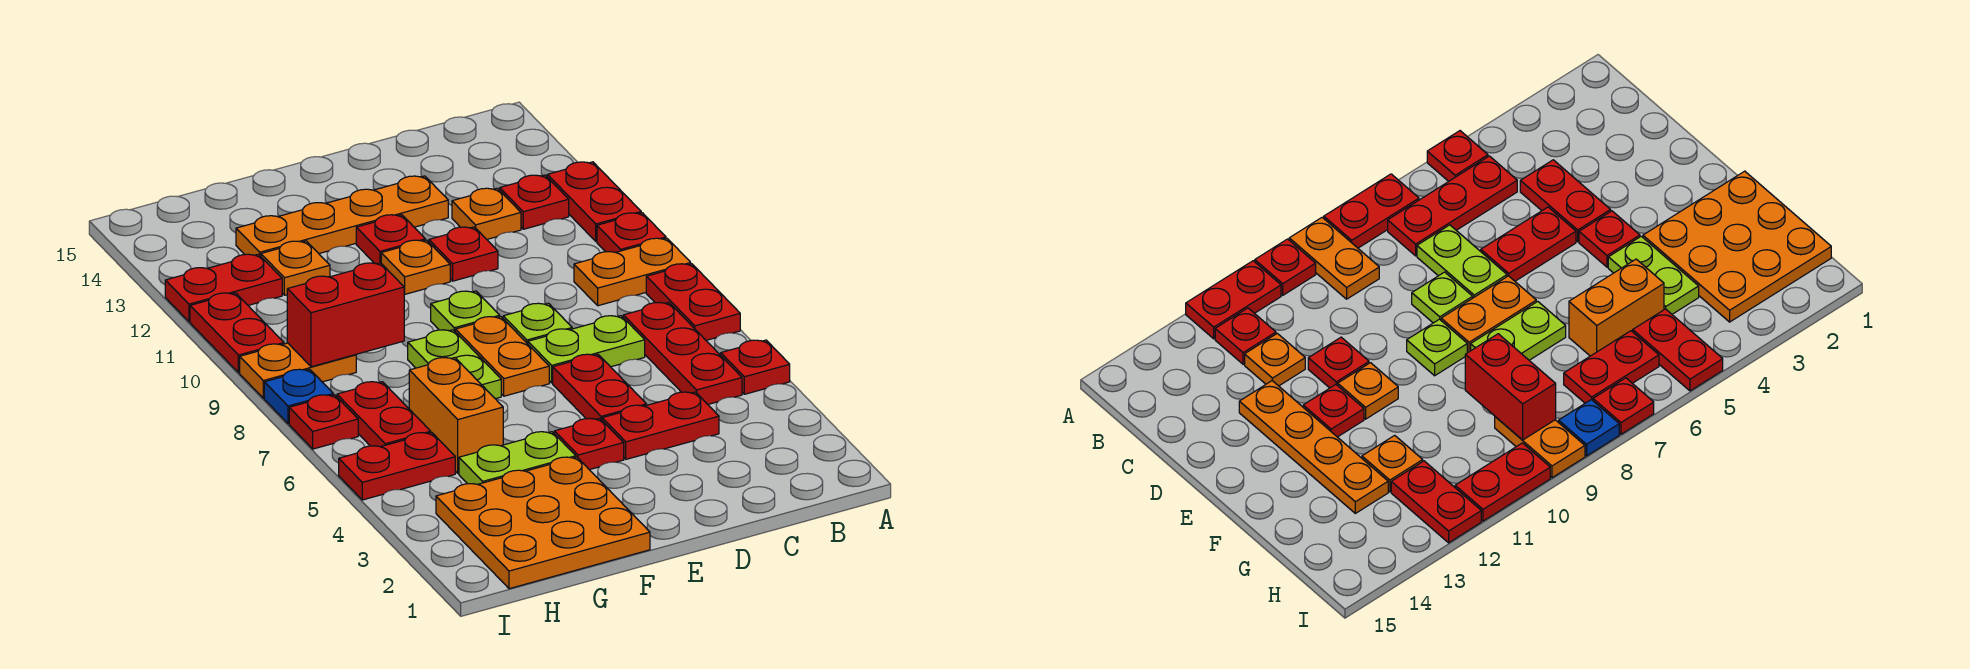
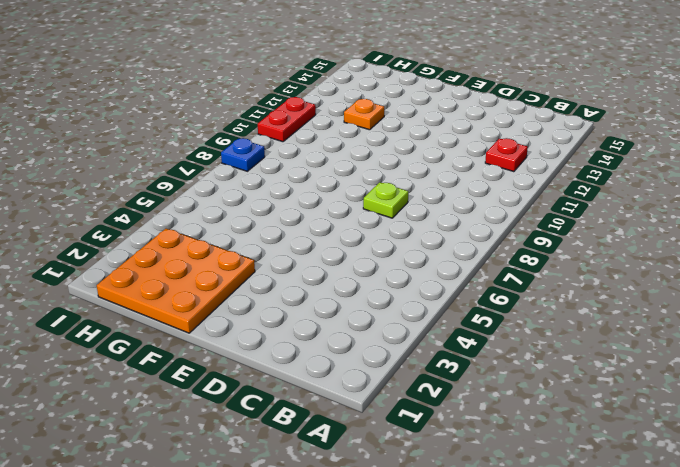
none -> red 1x1 plate [721,340,790,394]
none -> red 1x2 plate [646,264,740,340]
none -> orange 1x2 plate [574,238,691,306]
none -> red 1x1 plate [597,213,666,252]

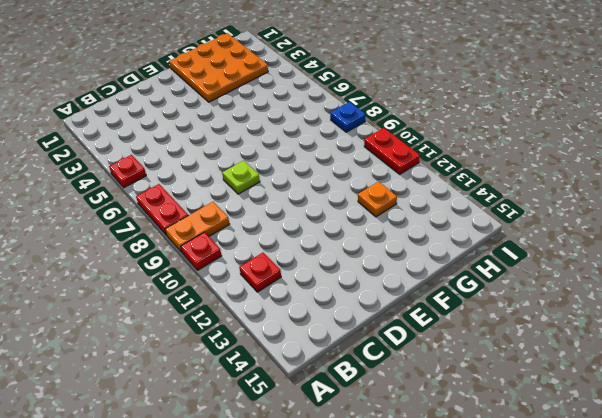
none -> red 1x2 plate [547,162,641,242]
none -> red 1x3 plate [623,302,742,404]
none -> red 1x2 plate [602,392,719,459]
none -> lime 1x2 plate [528,316,645,383]

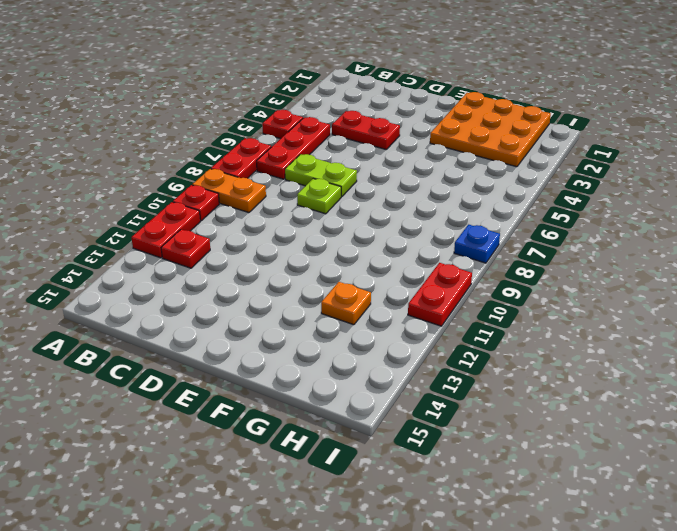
none -> orange 1x1 plate [452,188,521,239]
none -> red 1x2 plate [553,354,647,420]
none -> red 1x1 plate [429,227,498,281]
none -> orange 1x4 plate [236,176,448,256]

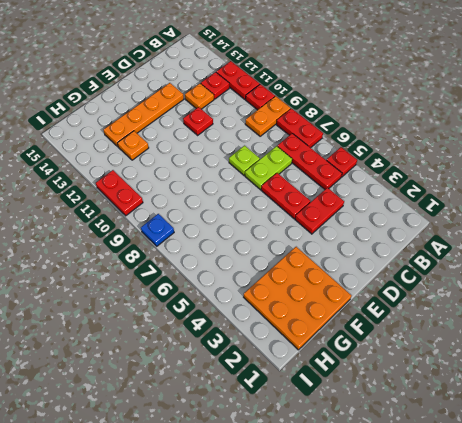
none -> red 1x1 plate [554,418,624,470]
none -> orange 1x2 plate [455,317,549,396]
none -> lime 1x1 plate [431,291,500,331]
none -> orange 1x1 plate [381,240,450,294]

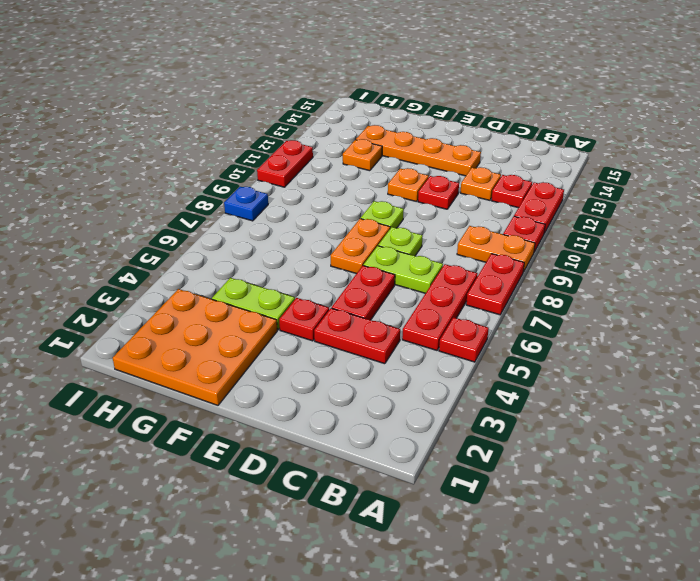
none -> red 1x1 plate [356,215,425,264]
none -> lime 1x2 plate [408,330,501,399]
none -> orange 1x2 brick [409,358,503,474]
none -> red 1x2 plate [339,433,455,500]

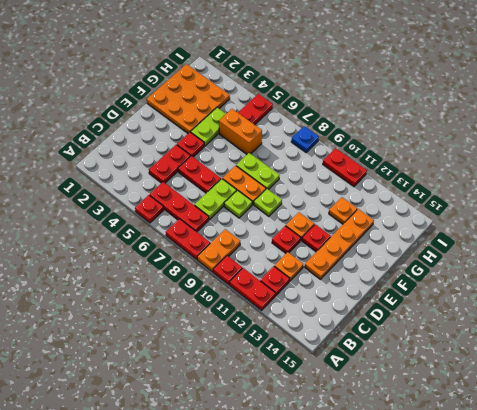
none -> red 1x2 plate [337,382,431,447]
none -> orange 1x2 plate [240,343,356,398]
none -> red 1x2 plate [165,254,282,322]
none -> red 1x1 plate [289,395,358,449]

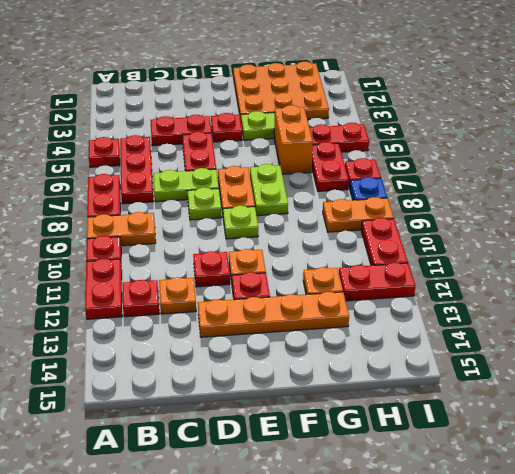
none -> red 1x2 brick [287,263,404,367]

